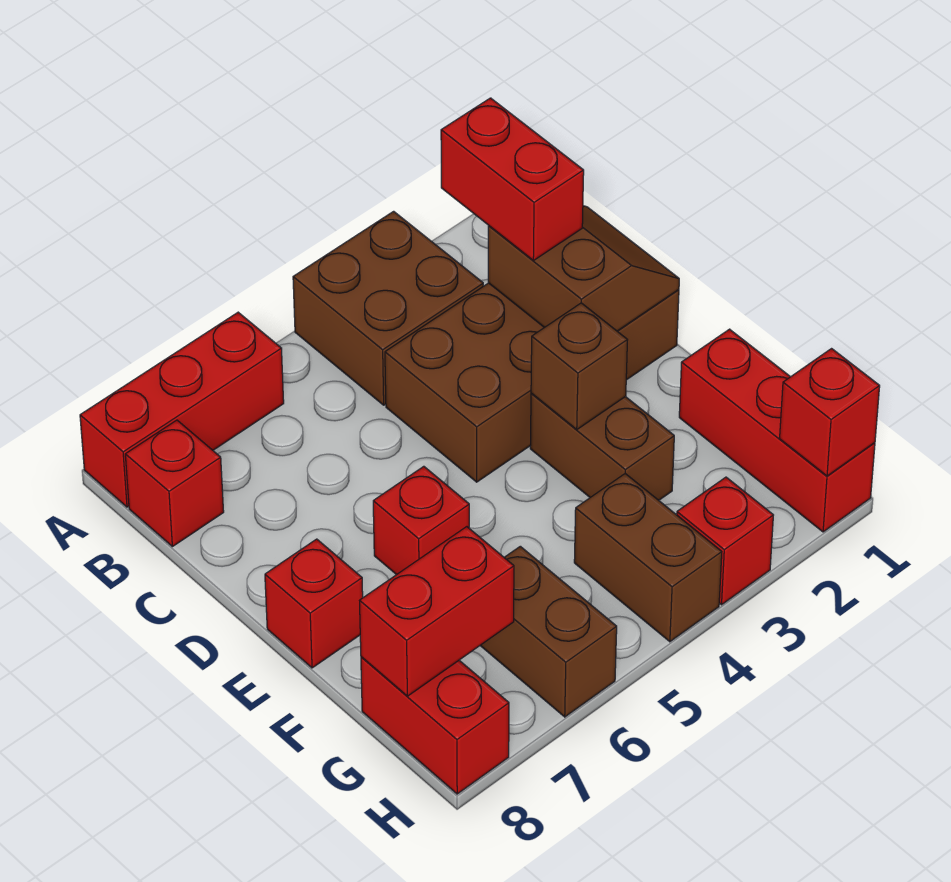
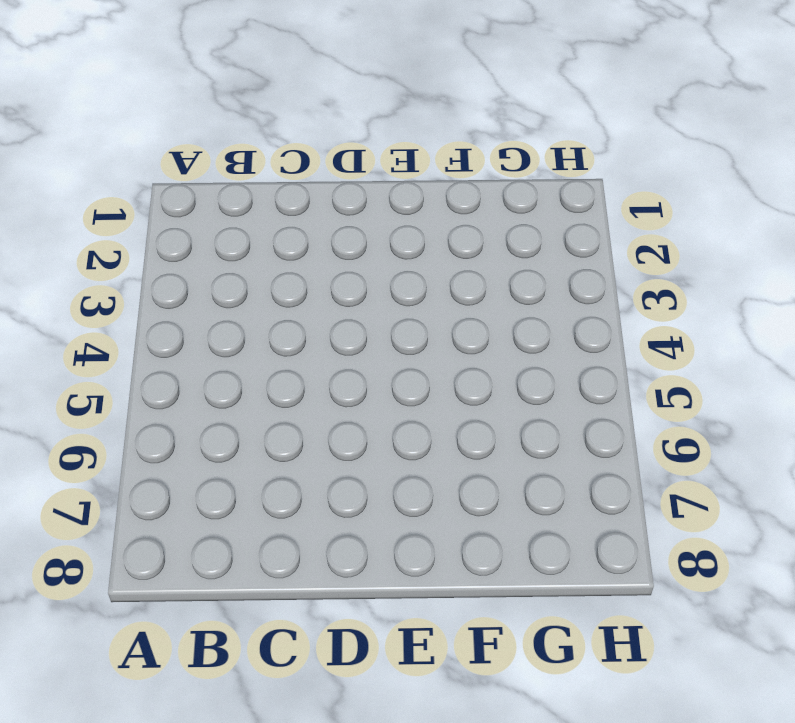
none -> brown 2x2 brick [293,211,483,405]
none -> red 1x3 brick [80,312,284,507]
none -> red 1x1 brick [125,420,224,547]

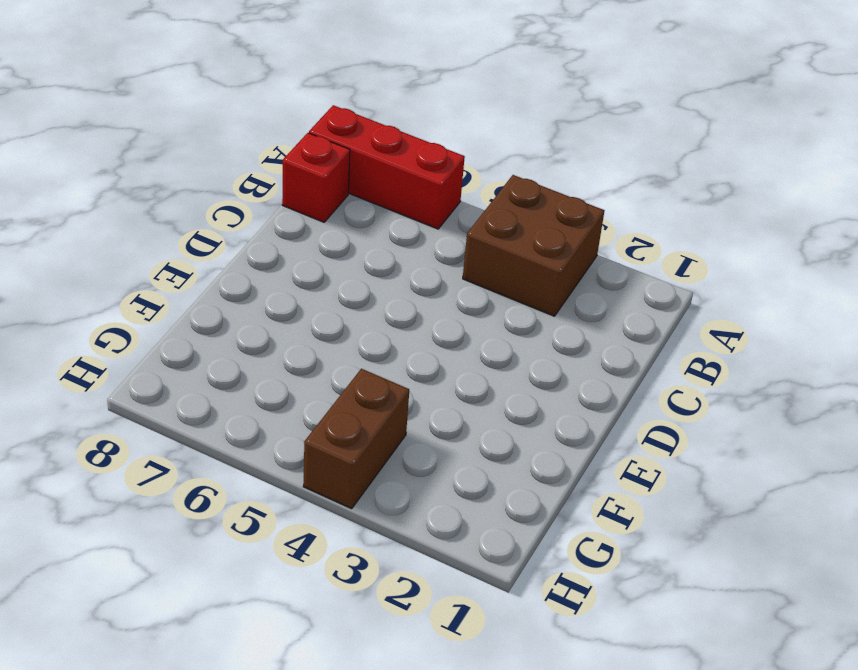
none -> brown 2x4 brick [385,283,679,482]
none -> brown 1x2 brick [530,393,674,500]
none -> red 1x1 brick [373,466,469,575]

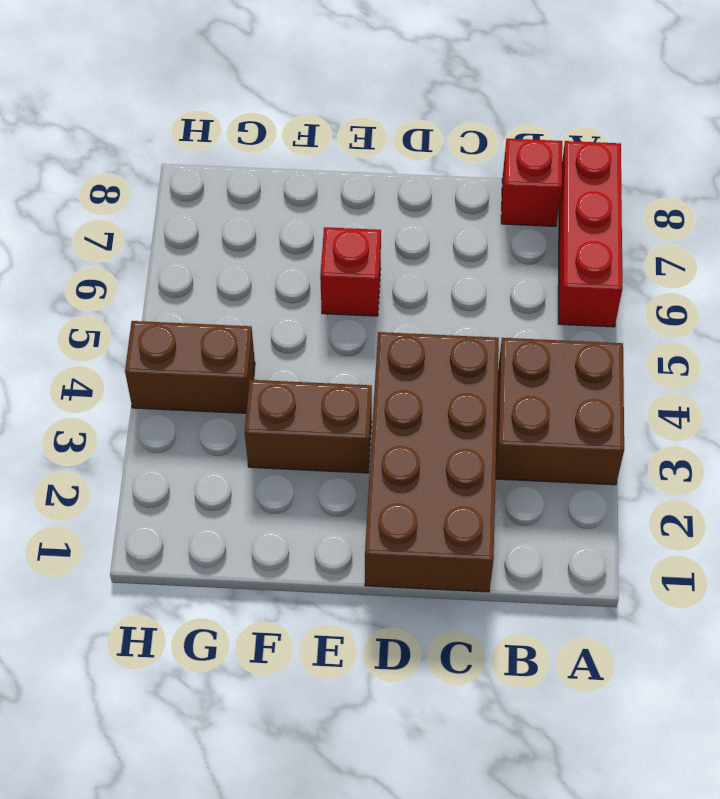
none -> red 1x1 brick [265,539,363,668]
none -> red 1x3 brick [679,329,875,532]
none -> brown 1x2 brick [480,546,617,717]

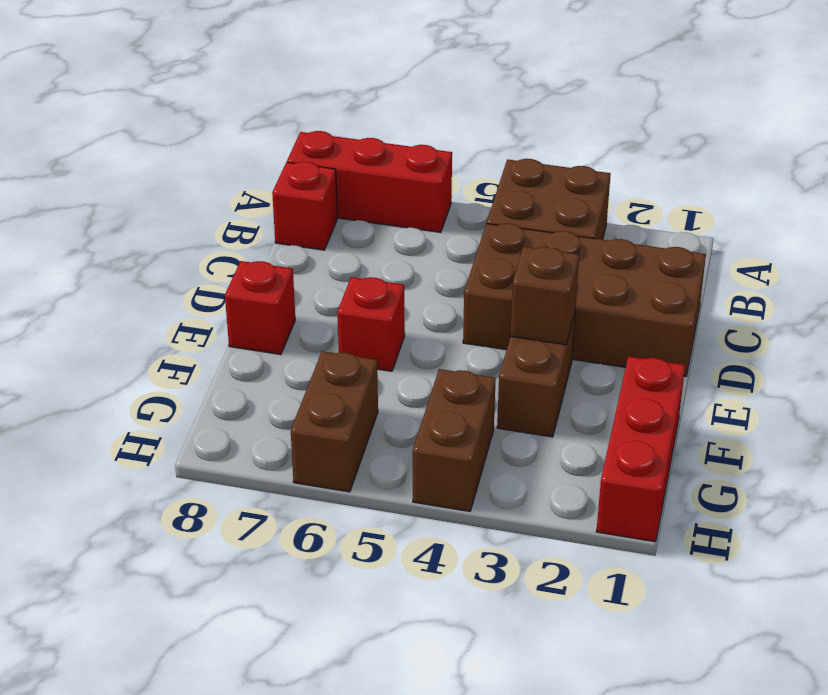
none -> red 1x2 brick [361,657,509,794]
none -> red 1x1 brick [677,477,773,605]
none -> brown 2x2 slope [488,206,679,331]

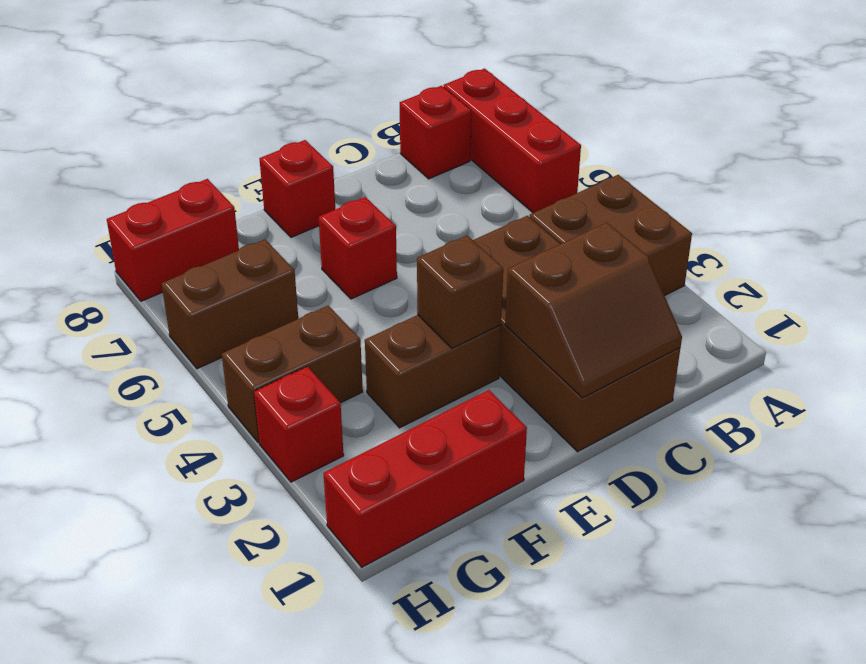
none -> red 1x2 brick [360,527,514,696]
none -> red 1x1 brick [780,349,880,476]
none -> red 1x2 brick [441,98,584,261]

